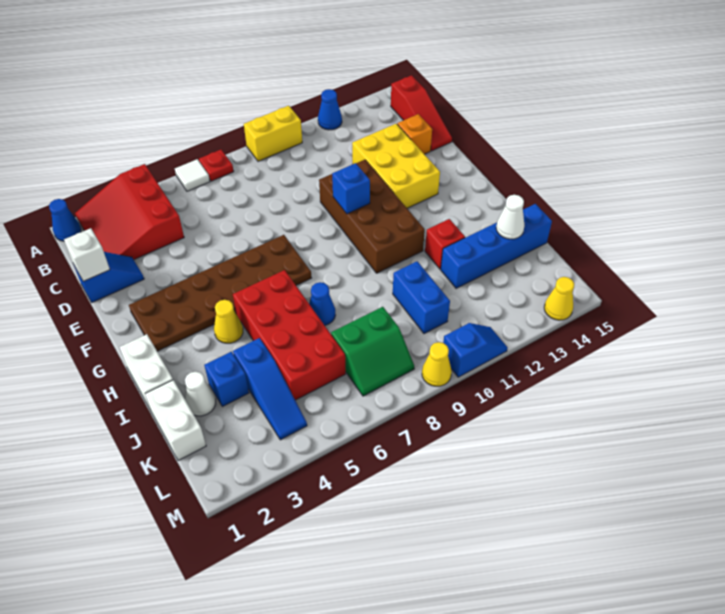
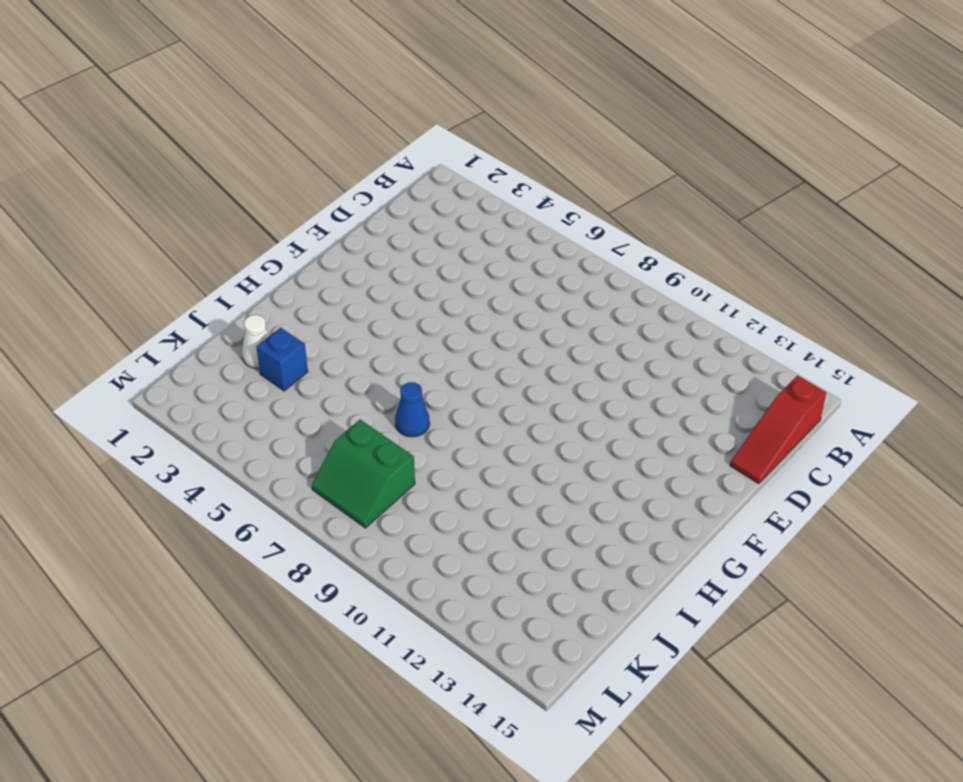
none -> blue 1x1 cone [49,199,81,241]
none -> red 3x3 slope [75,164,184,260]
none -> white 1x1 tile [175,159,210,191]
none -> red 1x1 plate [199,150,234,181]

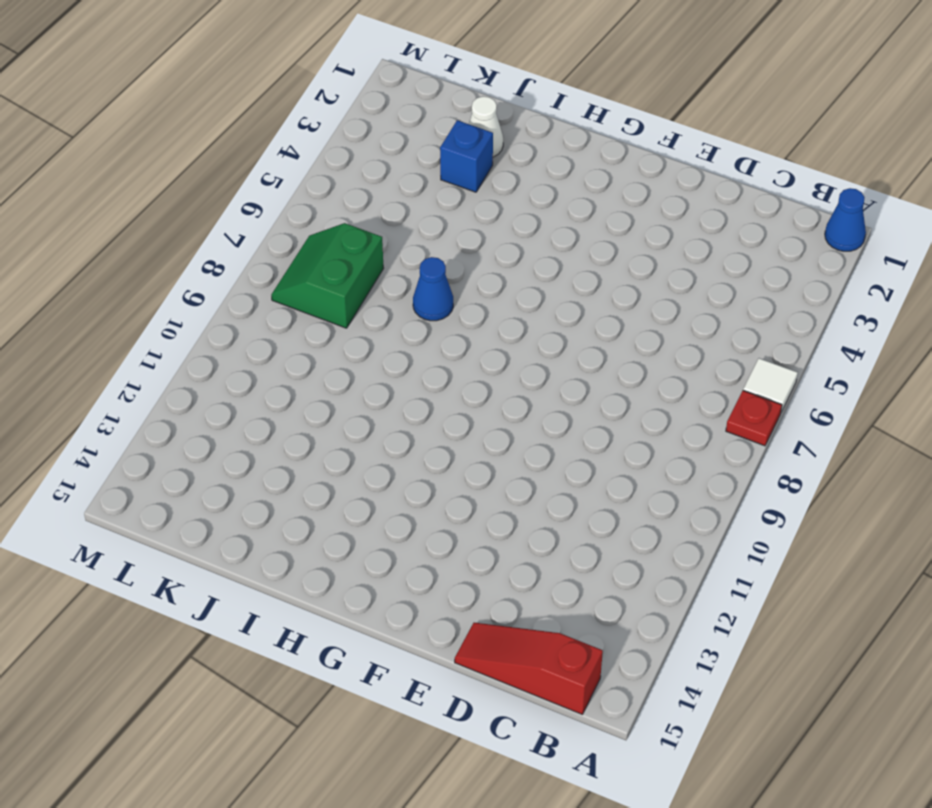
none -> red 3x3 slope [75,164,184,260]
none -> yellow 1x2 brick [244,106,302,161]
none -> blue 1x1 cone [318,89,342,130]
none -> blue 1x2 slope [74,252,144,303]

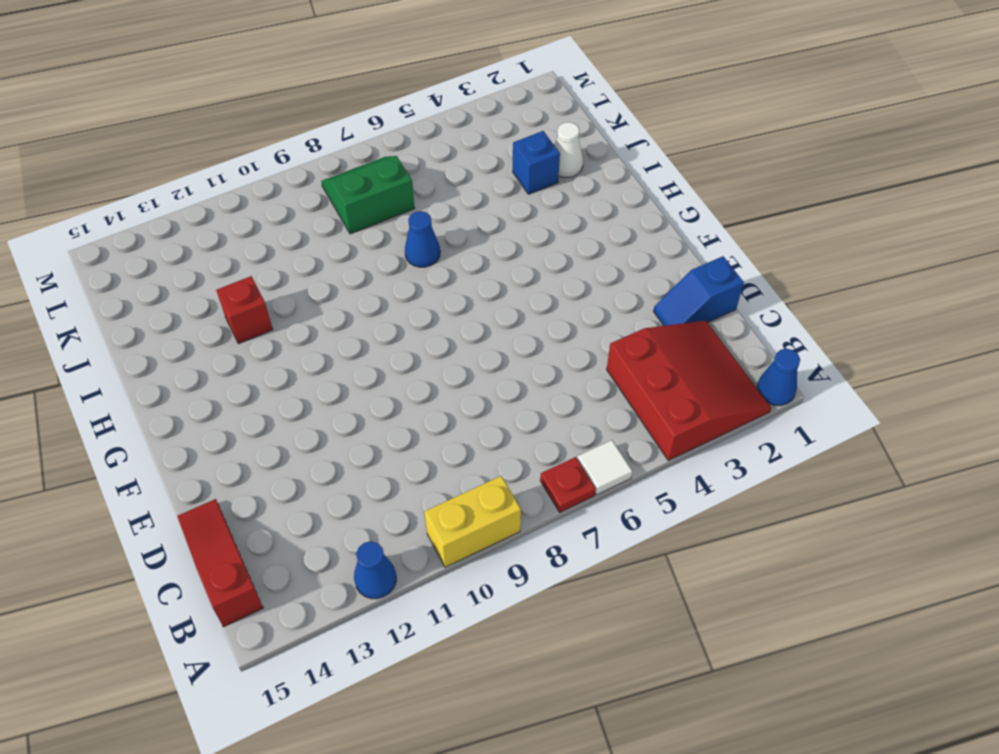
none -> yellow 2x3 brick [352,124,440,208]
none -> orange 1x1 brick [397,114,432,154]
none -> brown 2x4 brick [319,160,425,273]
none -> brown 2x6 plate [129,235,311,351]

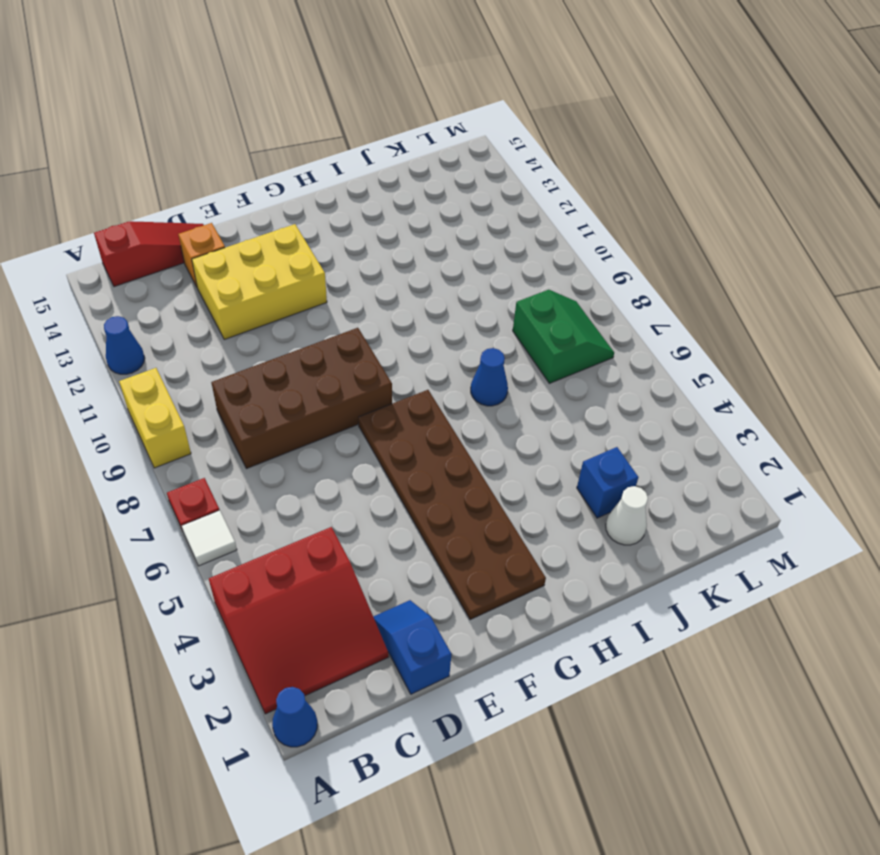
brown 2x4 brick [211,328,392,469] -> brown 2x4 brick moved to [319,160,425,273]
none -> white 1x2 brick [119,334,173,409]
none -> yellow 1x1 cone [214,300,243,343]
none -> red 2x4 brick [233,270,346,400]
none -> red 1x1 brick [425,219,465,269]

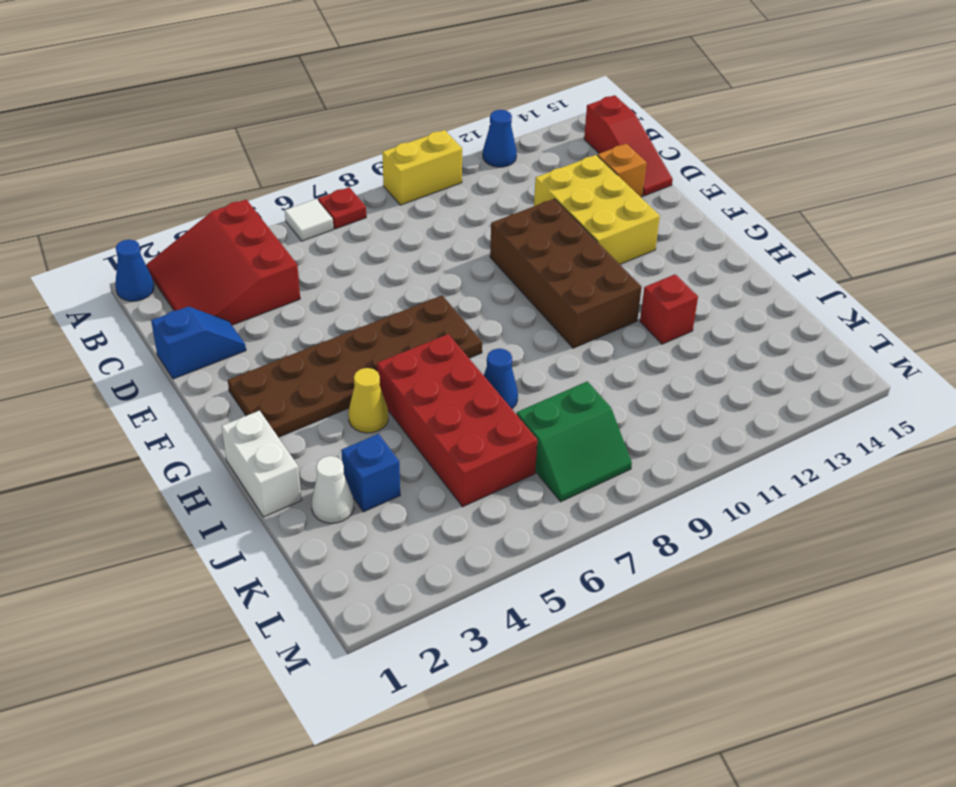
none -> white 1x2 brick [145,380,206,461]
none -> blue 1x3 slope [233,338,307,440]
none -> blue 1x2 brick [393,261,450,334]
none -> blue 1x4 brick [441,204,552,288]

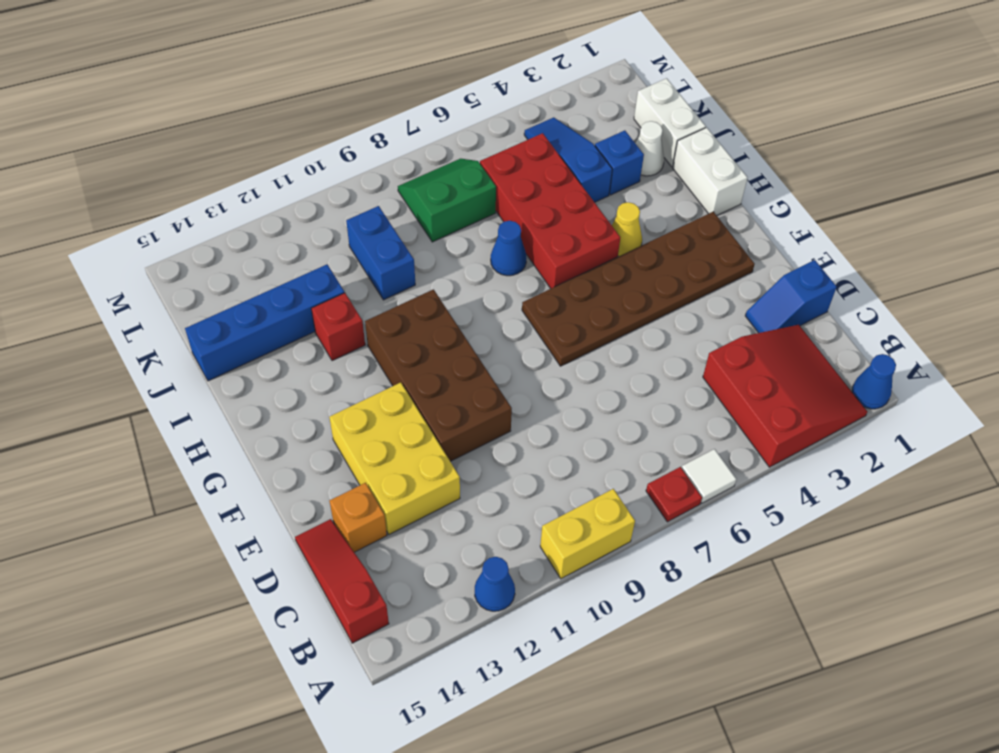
none -> yellow 1x1 cone [422,342,452,386]
none -> blue 1x2 slope [443,323,508,377]
none -> yellow 1x1 cone [544,277,574,320]
none -> white 1x1 brick [64,228,110,281]

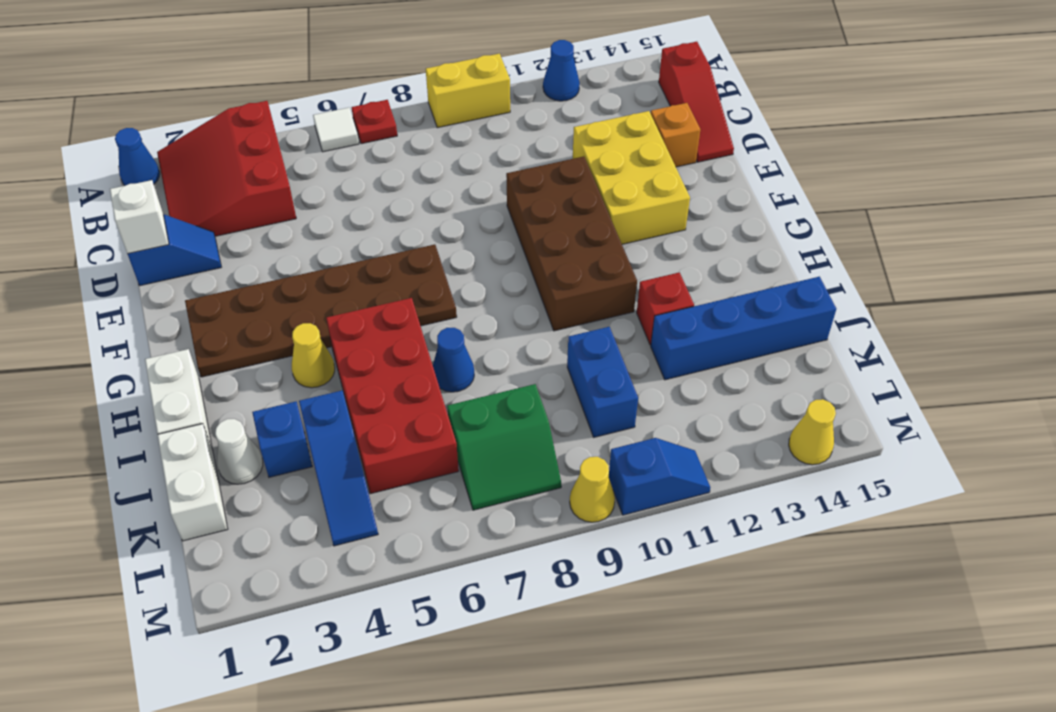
none -> blue 1x1 brick [332,163,370,214]
none -> white 1x1 cone [496,195,525,239]

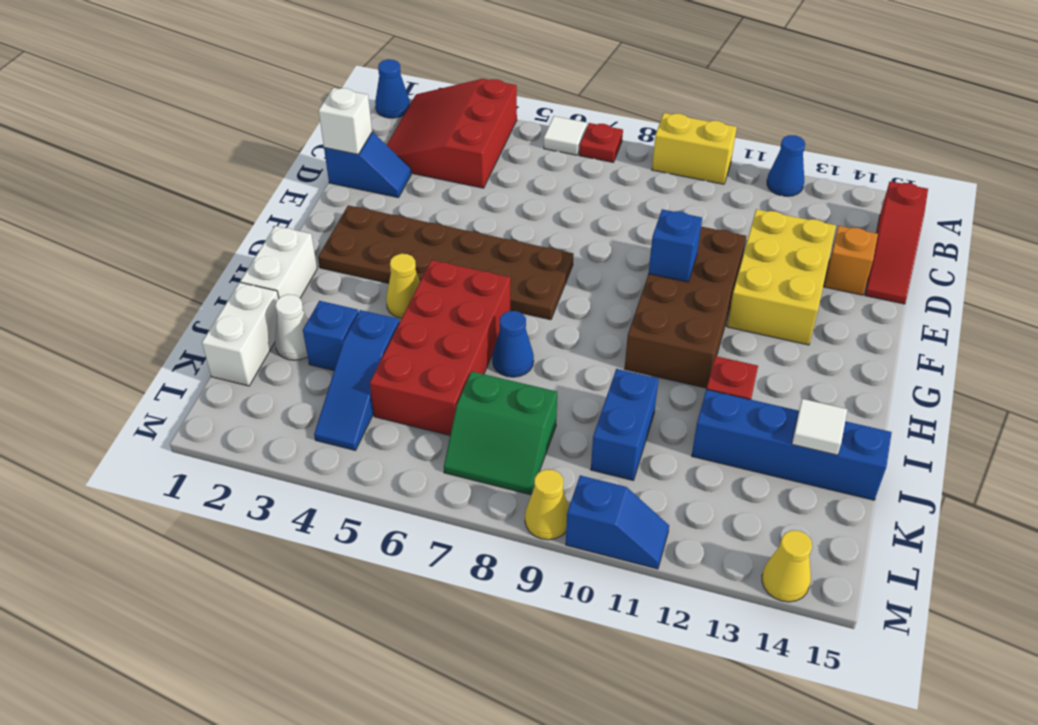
white 1x1 tile [792,399,847,455] -> white 1x1 cone [496,195,525,239]

